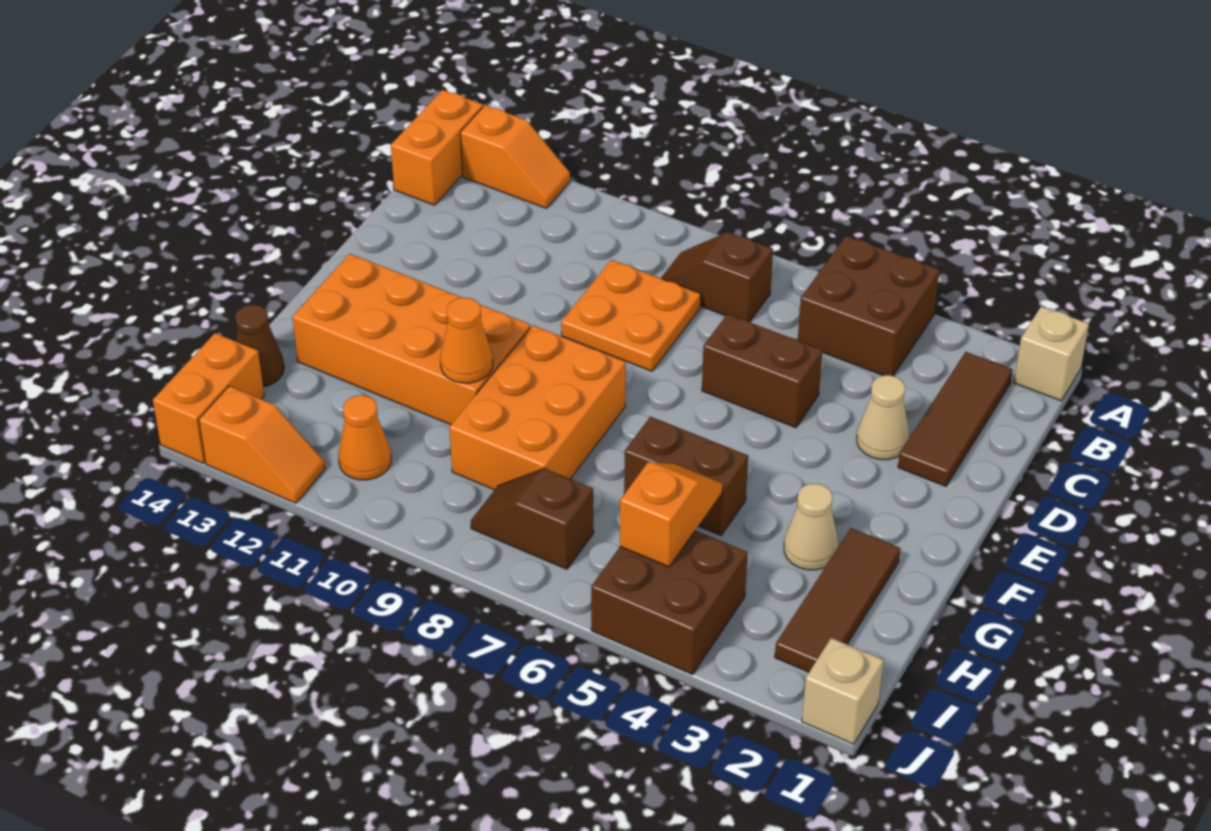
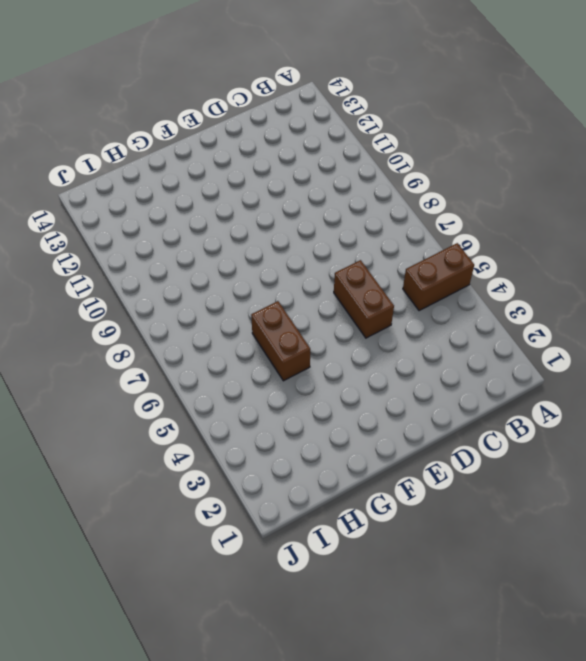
brown 1x2 brick [403,243,474,311] -> brown 2x2 brick [798,236,940,376]
none -> tan 1x1 brick [1014,306,1089,401]
none -> orange 1x2 slope [460,105,570,208]
none -> orange 1x2 brick [391,90,483,205]

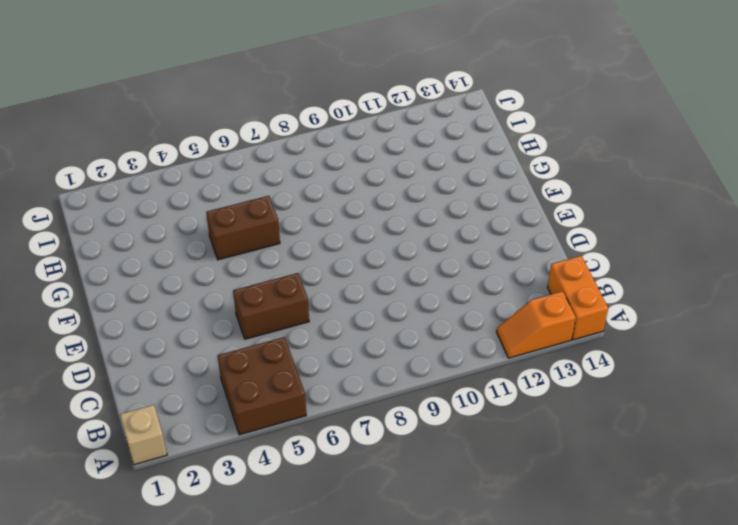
none -> brown 1x3 tile [898,352,1013,486]
none -> brown 1x2 slope [661,232,773,322]
none -> orange 2x2 plate [561,260,701,371]

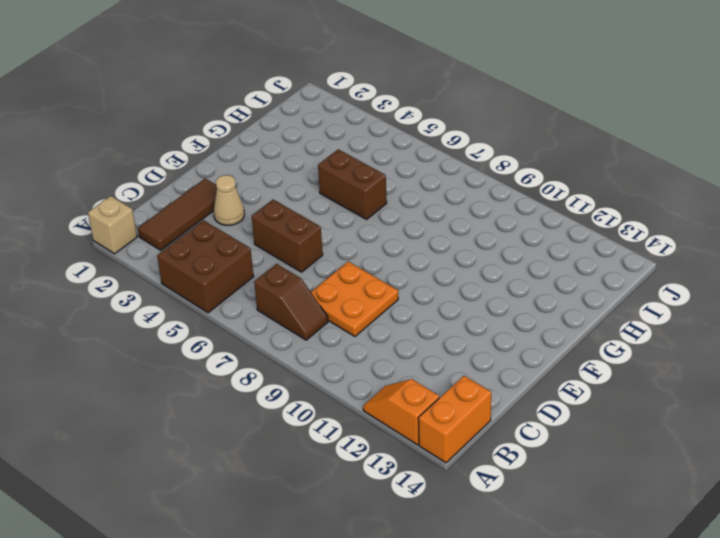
none -> orange 2x3 brick [449,325,626,490]
none -> orange 2x4 brick [292,254,530,425]
none -> brown 1x3 tile [775,528,900,672]

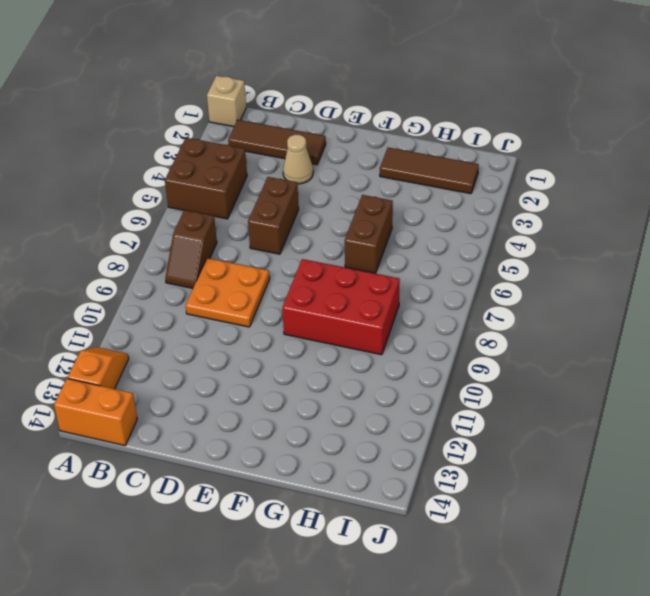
red 2x3 brick [282,259,400,355] -> orange 2x3 brick [449,325,626,490]
none -> orange 2x4 brick [292,254,530,425]
none -> tan 1x1 cone [784,484,838,570]
none -> brown 1x1 cone [235,305,284,387]

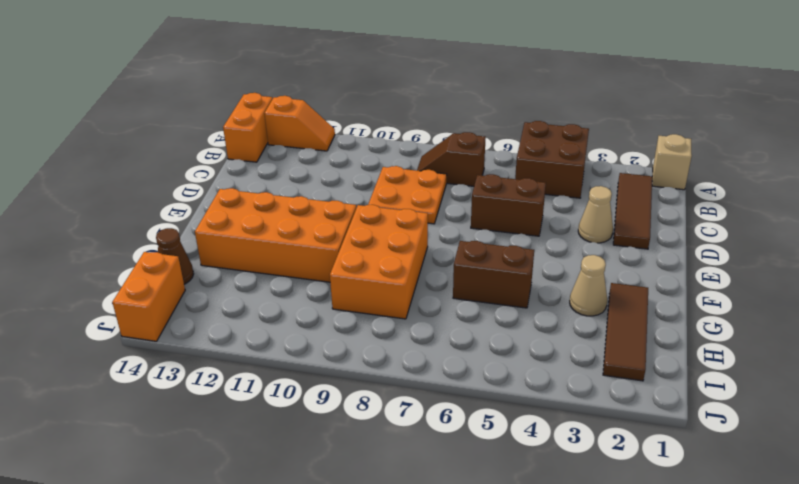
none -> brown 2x2 brick [591,531,748,675]
none -> brown 1x2 slope [471,468,594,569]
none -> orange 1x1 cone [338,395,391,480]

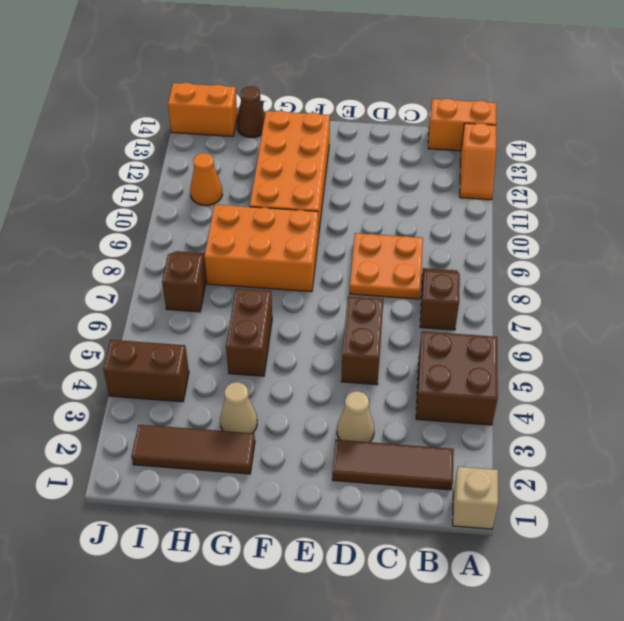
brown 1x2 brick [103,340,189,402] -> brown 2x2 brick [591,531,748,675]
none -> tan 1x1 brick [802,638,883,744]
none -> orange 1x2 slope [199,386,325,503]
none -> orange 1x1 cone [440,298,493,383]

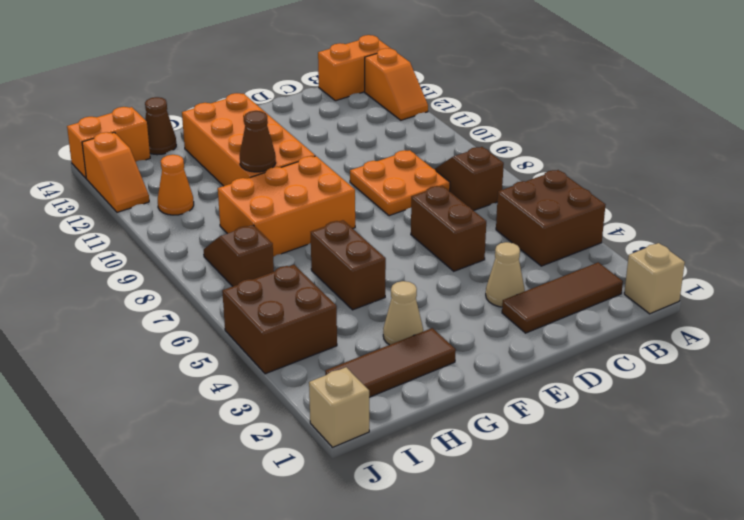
brown 1x1 cone [240,111,276,172] -> orange 1x1 cone [440,298,493,383]
none -> orange 1x2 slope [620,462,723,567]

